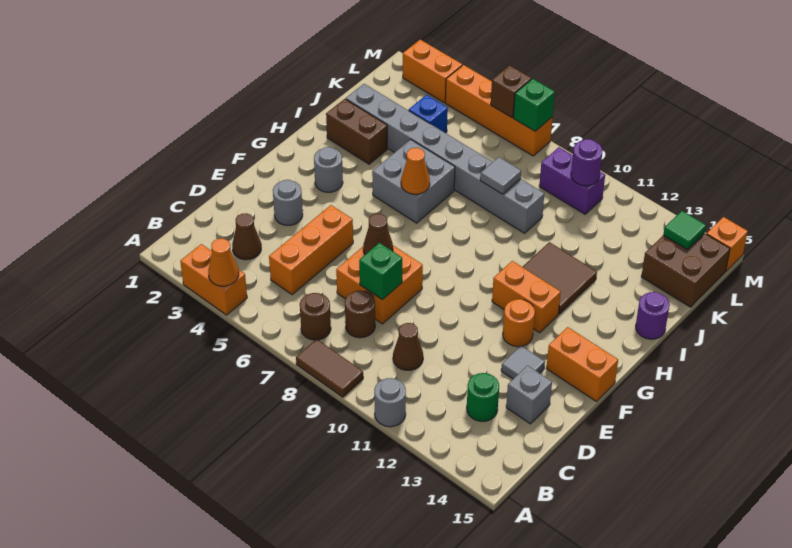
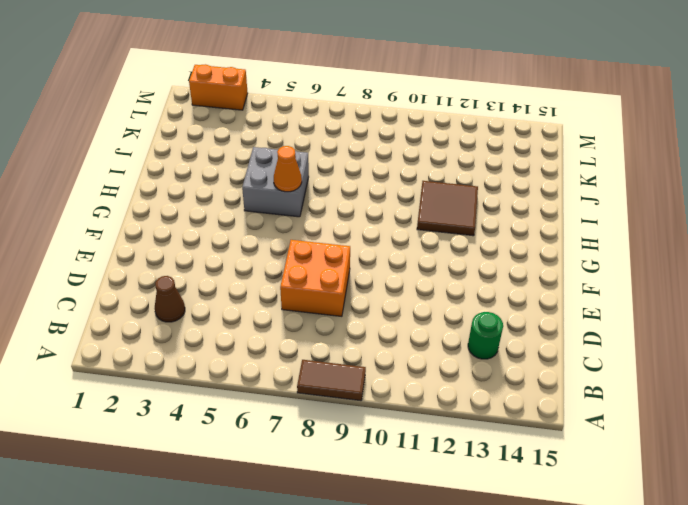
none -> orange 1x2 brick [180,244,247,315]
none -> grey 1x1 round brick [374,378,406,427]
none -> brown 1x1 round brick [300,293,331,340]
none -> orange 1x3 brick [269,205,353,294]

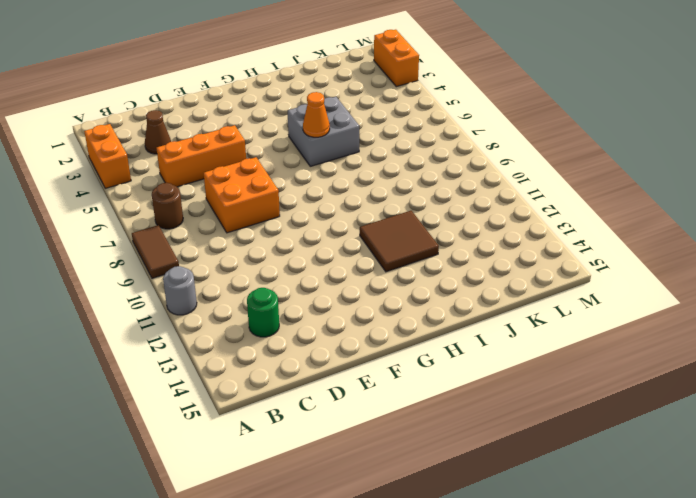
none -> brown 1x1 round brick [345,291,375,338]
none -> brown 1x1 cone [393,323,423,370]
none -> grey 1x1 brick [506,366,552,424]
none -> grey 1x1 round brick [273,180,303,225]

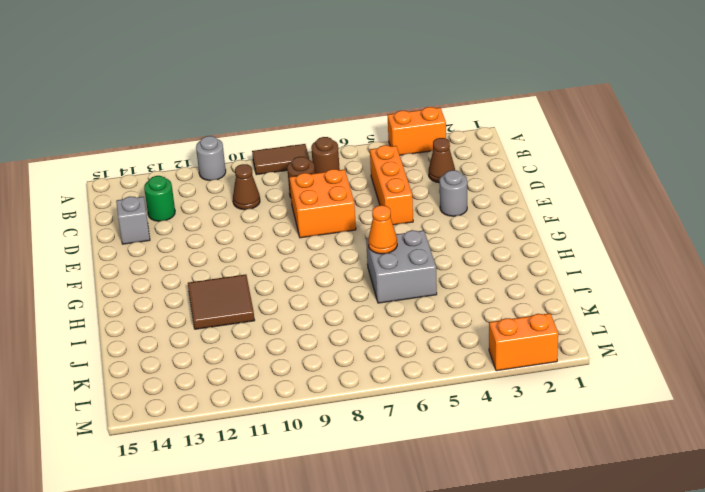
none -> grey 1x1 tile [501,346,545,379]
none -> orange 1x1 round brick [503,299,535,347]
none -> orange 1x2 brick [546,327,618,401]
none -> grey 1x1 round brick [314,147,343,192]

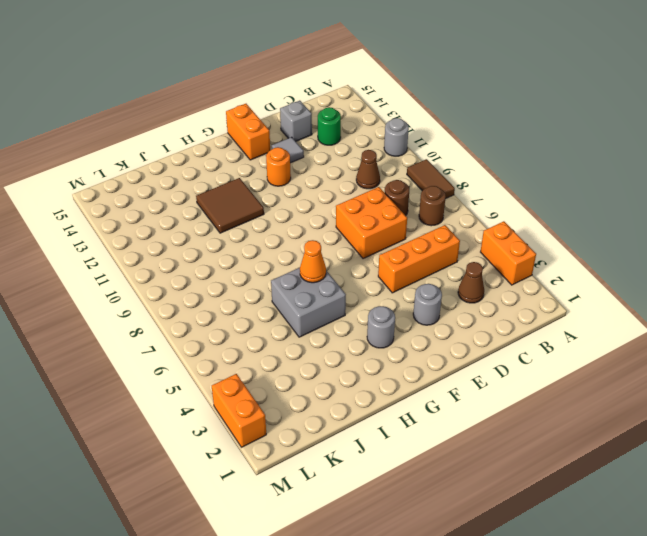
none -> orange 1x2 brick [492,261,561,333]
none -> brown 1x2 brick [326,99,387,164]
none -> purple 1x1 round brick [636,292,670,339]
none -> grey 1x8 brick [346,84,544,233]

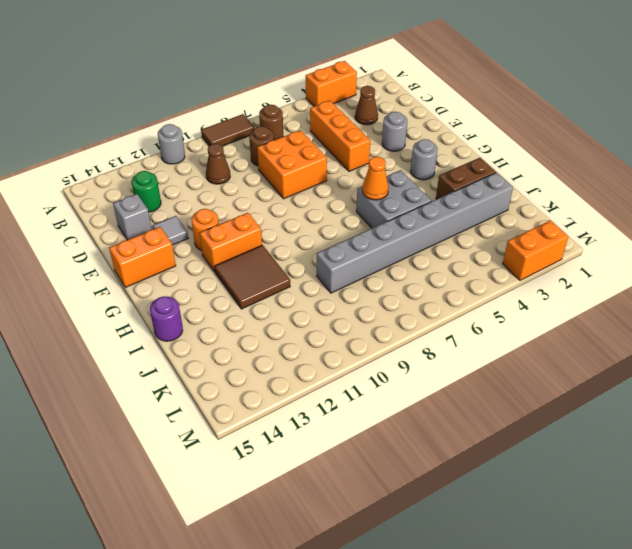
none -> blue 1x1 brick [409,95,448,133]
none -> brown 2x2 brick [641,233,730,307]
none -> purple 1x2 brick [539,147,605,214]
none -> orange 1x4 brick [445,65,553,156]

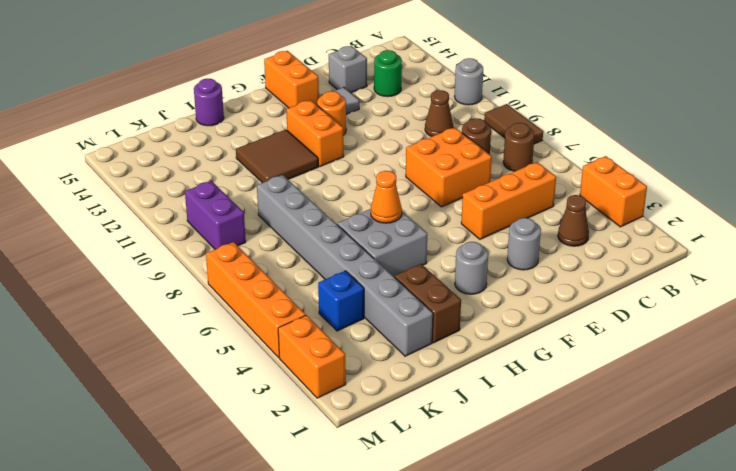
none -> brown 2x2 brick [641,233,730,307]
none -> orange 1x1 brick [707,217,748,271]
none -> orange 1x1 cone [208,239,239,286]
none -> green 1x1 brick [359,243,402,300]

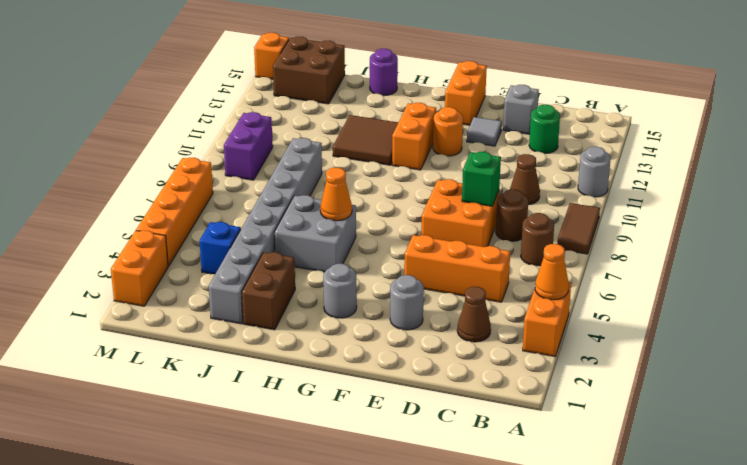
none -> brown 1x1 cone [363,214,393,254]
none -> grey 1x1 tile [480,157,521,194]
none -> purple 1x1 round brick [571,139,602,186]
none -> green 1x1 tile [663,211,706,249]

